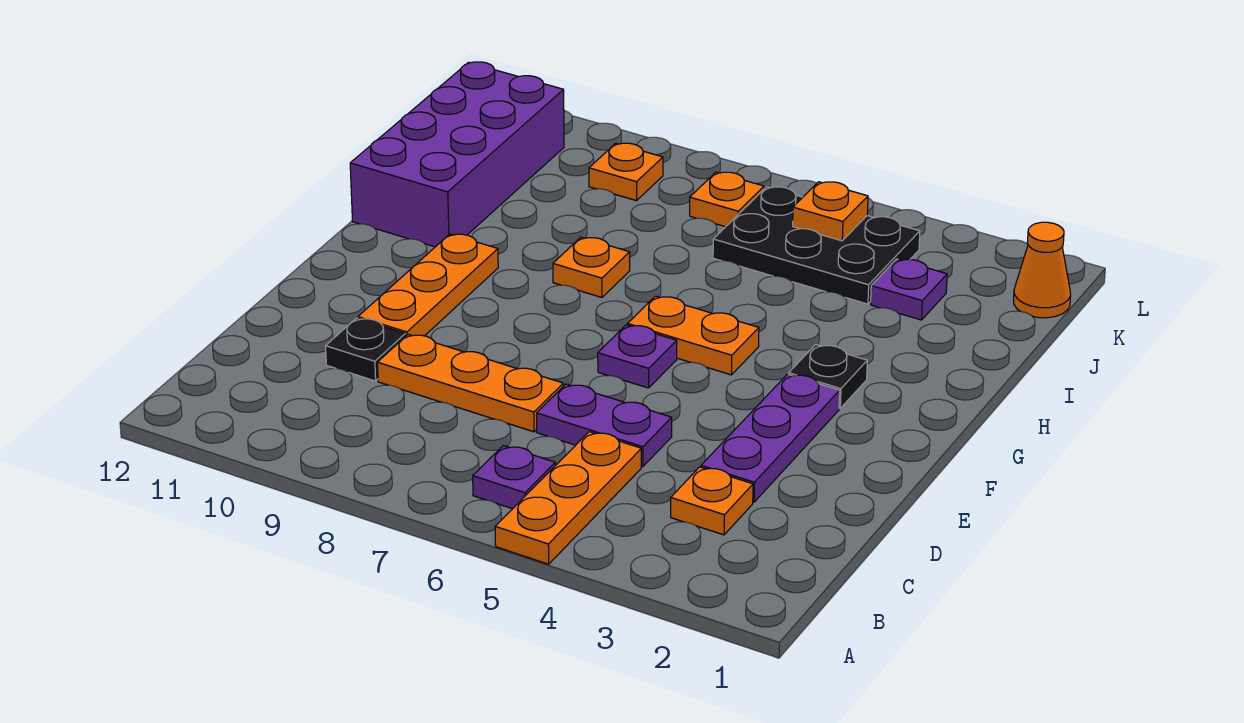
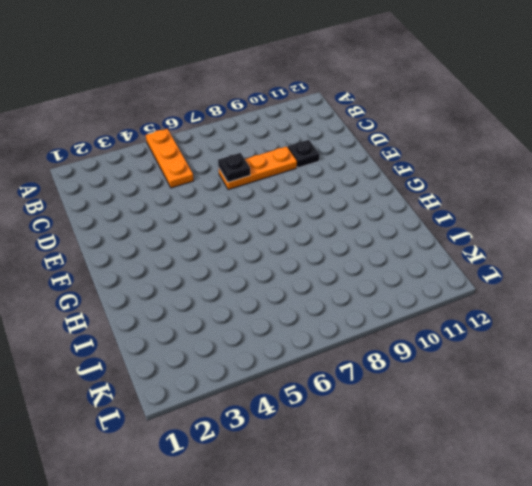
black 1x1 plate [218,153,250,182] -> black 1x1 plate moved to [789,345,867,408]
none -> purple 1x1 plate [473,446,555,509]
none -> orange 1x1 plate [671,467,753,535]
none -> purple 1x3 plate [701,374,840,502]

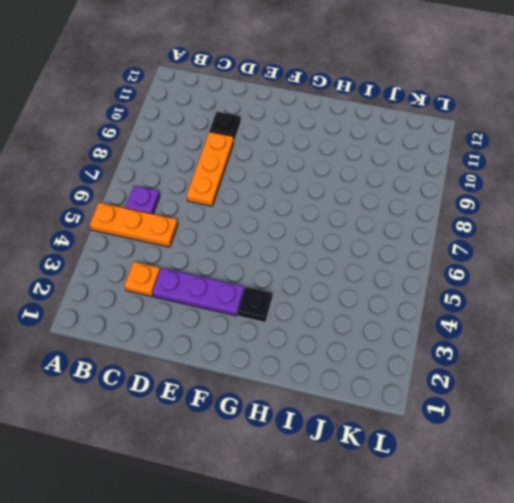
none -> purple 1x2 plate [537,384,672,467]
none -> orange 1x3 plate [358,234,498,336]
none -> purple 1x1 plate [598,325,677,388]

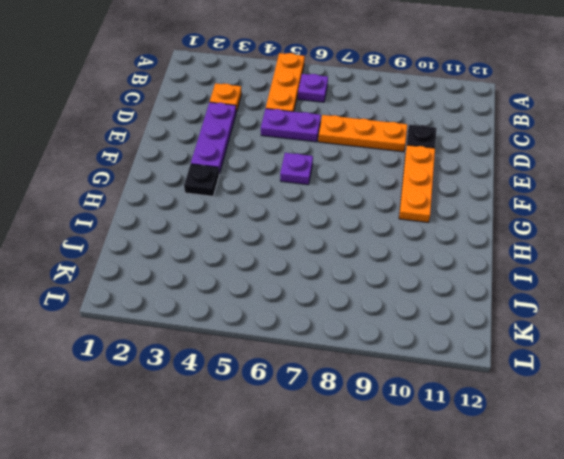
none -> orange 1x2 plate [628,296,759,375]
none -> orange 1x1 plate [553,237,630,297]
none -> purple 2x4 brick [350,62,564,247]

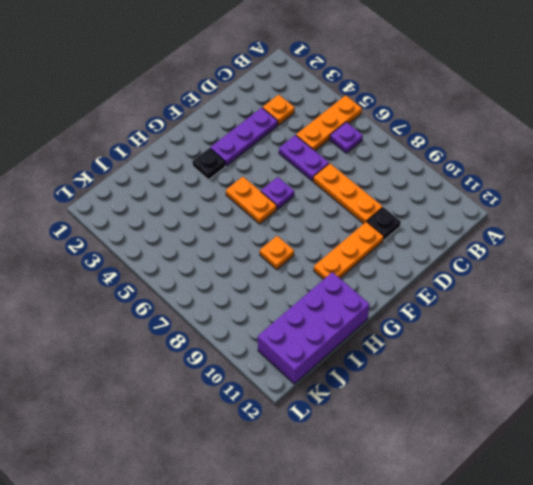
none -> purple 1x1 plate [871,259,947,320]
none -> black 2x3 plate [713,187,920,304]
none -> orange 1x1 cone [1014,222,1071,318]

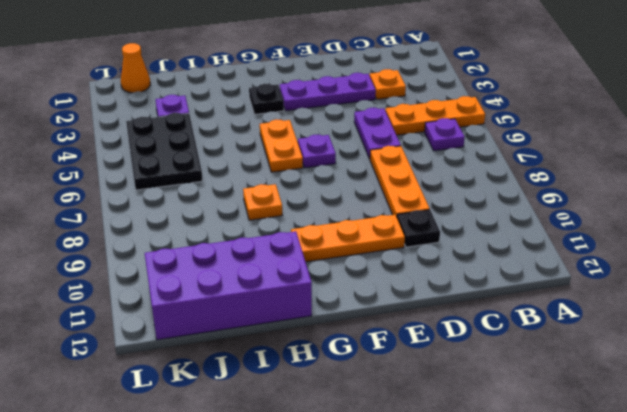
none -> orange 1x1 plate [690,172,764,227]
none -> orange 1x1 plate [589,143,663,201]
none -> orange 1x1 plate [793,182,868,241]

